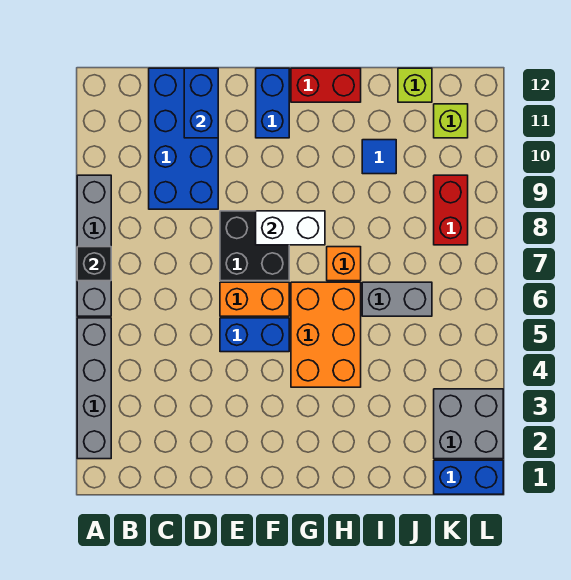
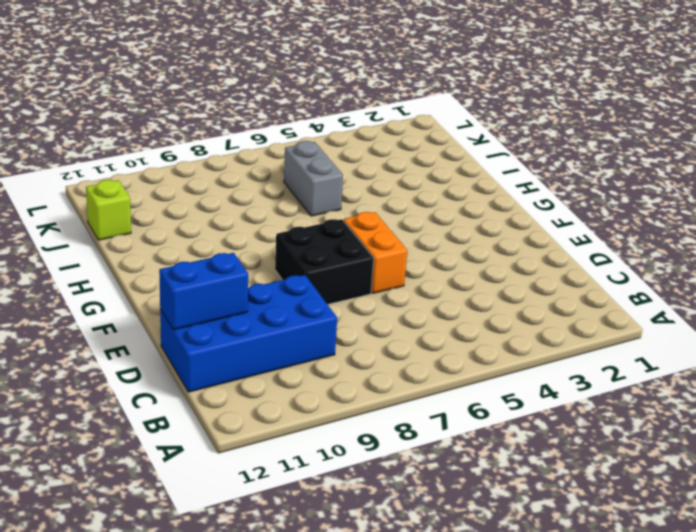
none -> grey 1x4 brick [77,318,111,459]
none -> grey 1x4 brick [77,175,111,316]
none -> blue 1x2 brick [220,318,289,352]

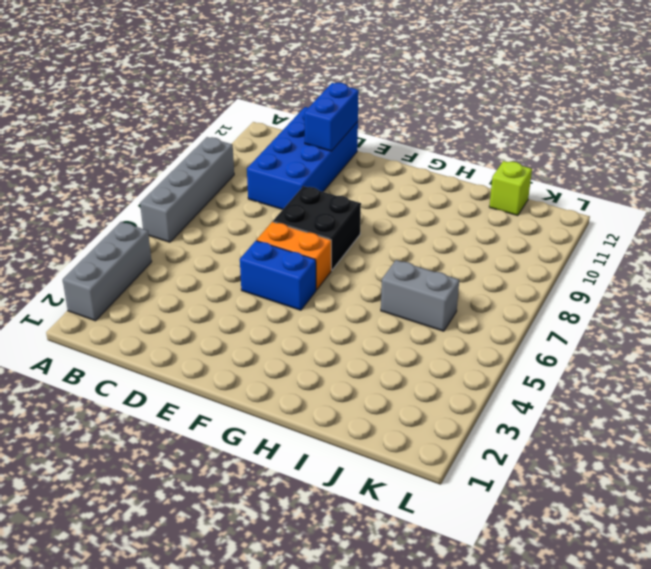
grey 1x3 brick [63,222,152,321] -> grey 1x4 brick [77,318,111,459]
none -> blue 1x2 brick [256,68,289,138]
none -> orange 2x3 brick [291,282,361,387]
none -> red 1x2 brick [291,68,361,102]

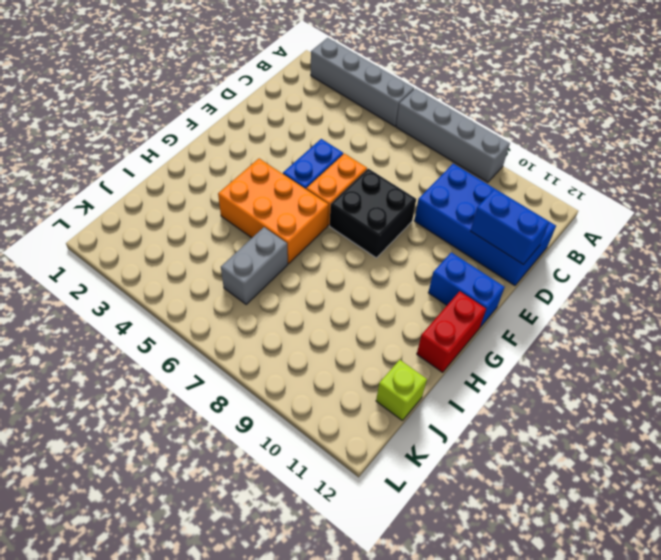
none -> orange 1x1 brick [327,247,361,281]
none -> blue 1x1 tile [362,140,396,174]
none -> blue 1x2 brick [434,460,503,494]

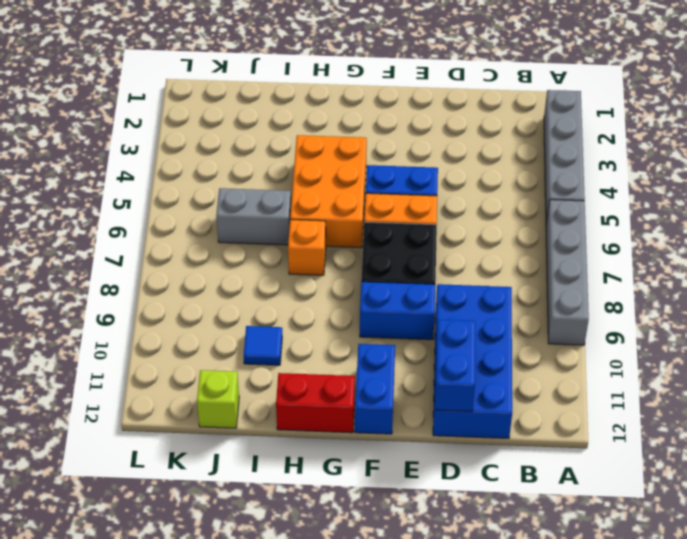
blue 1x2 brick [360,282,435,340] -> blue 1x2 brick moved to [434,460,503,494]
none -> grey 2x2 brick [434,389,503,459]
none -> red 1x2 brick [434,175,468,245]
none -> lime 1x1 brick [434,104,468,138]

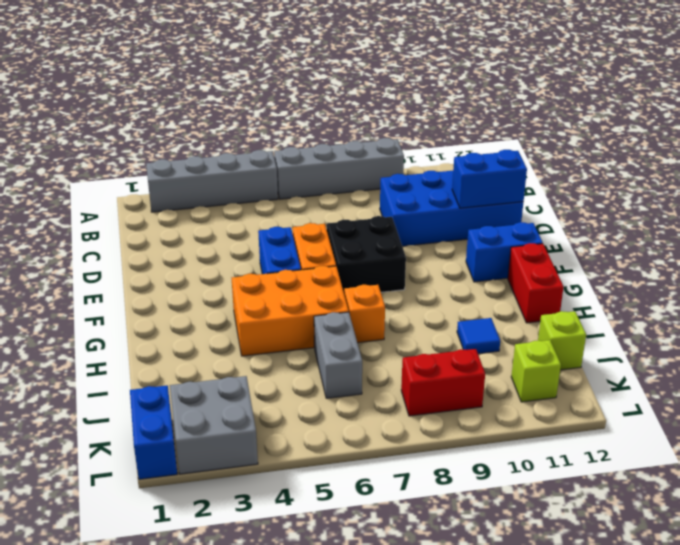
none -> black 1x1 brick [77,247,111,281]
none -> white 1x2 brick [256,211,325,245]

